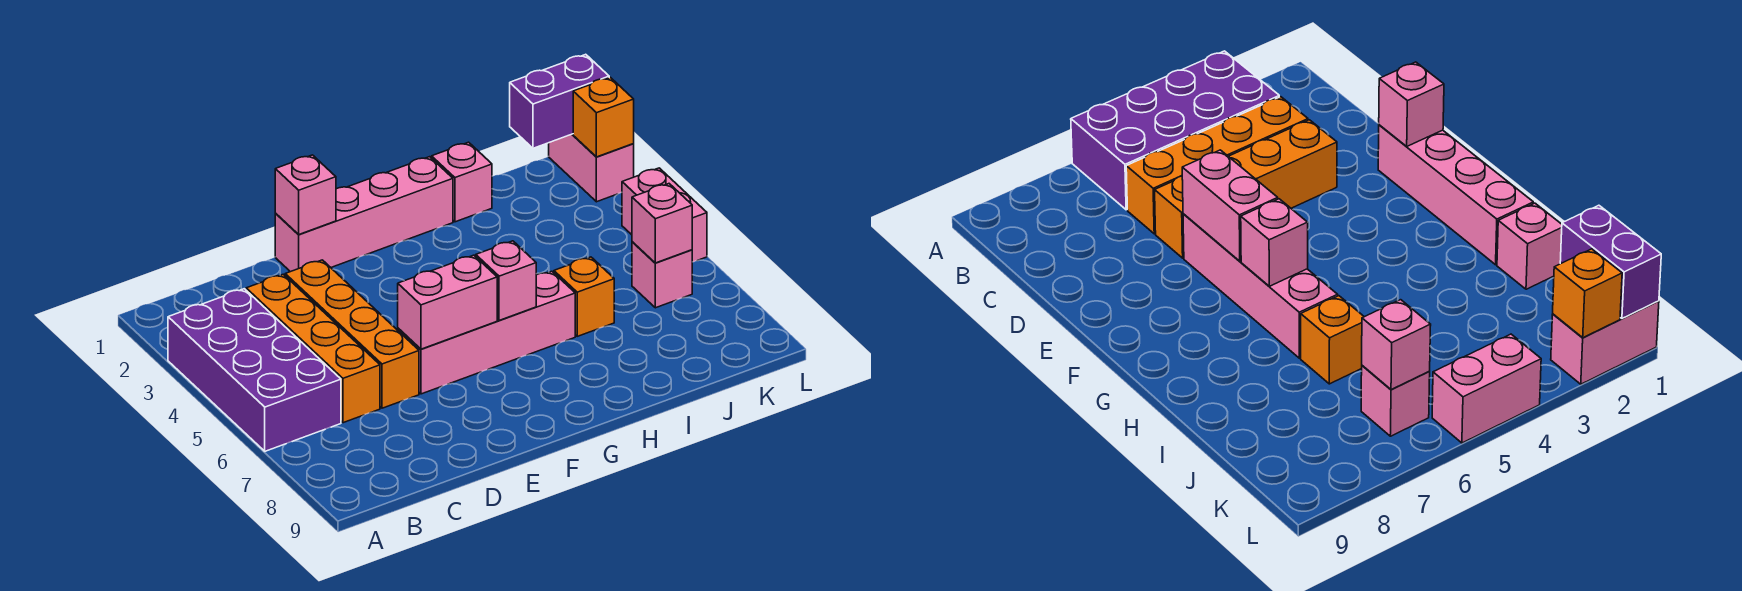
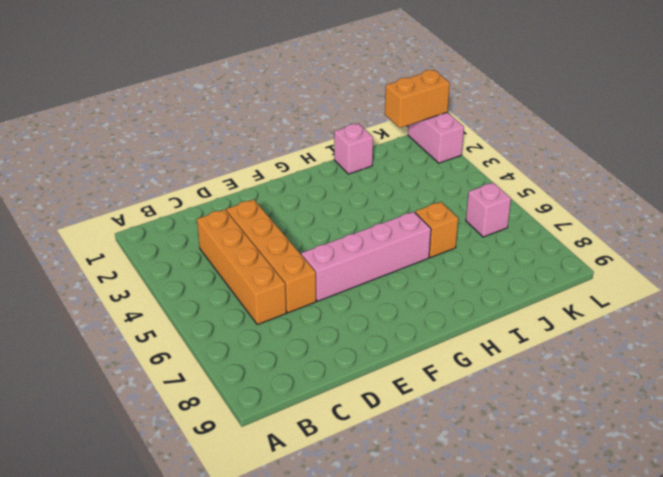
orange 1x2 brick [385,70,450,128] -> purple 1x2 brick [510,54,609,148]
none -> purple 2x4 brick [168,289,341,451]
none -> pink 1x4 brick [275,157,453,272]
none -> pink 1x2 brick [622,168,707,262]

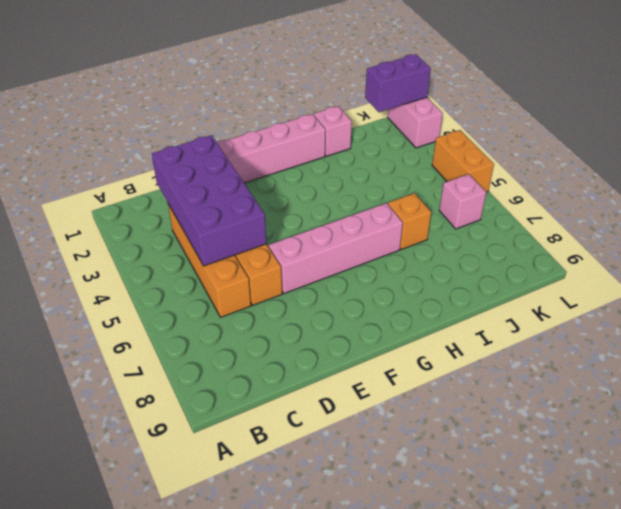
purple 2x4 brick [152,135,266,266] -> purple 2x4 brick moved to [168,289,341,451]
orange 1x2 brick [432,130,494,192] -> pink 1x2 brick [622,168,707,262]
none -> pink 1x1 brick [275,155,336,235]
none -> pink 1x2 brick [398,255,497,349]
none -> pink 1x1 brick [476,241,536,320]

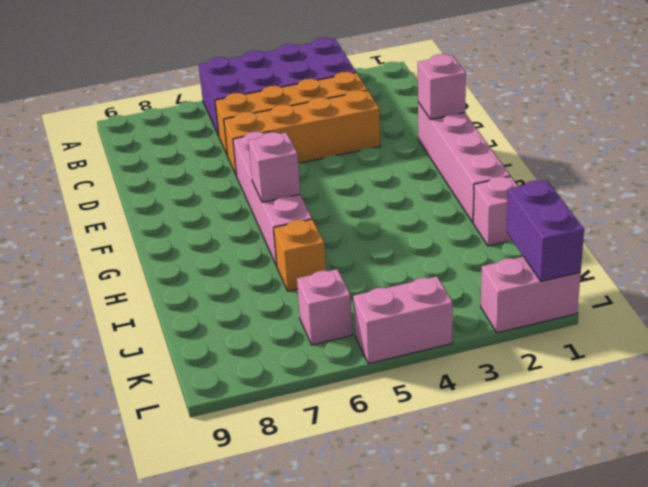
none -> pink 1x2 brick [398,255,497,349]
none -> pink 1x1 brick [632,184,692,263]
none -> orange 1x1 brick [573,77,634,157]

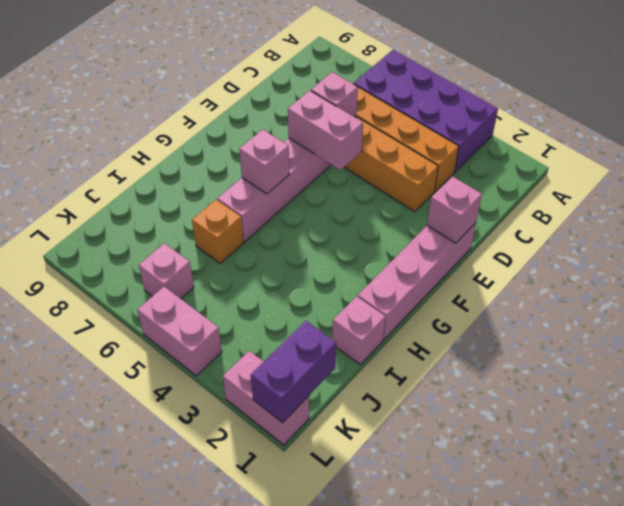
pink 1x1 brick [311,72,358,117] -> pink 1x1 brick moved to [632,184,692,263]
pink 1x2 brick [288,91,363,170] -> pink 1x2 brick turned to [398,255,497,349]
none -> orange 1x1 brick [573,77,634,157]

